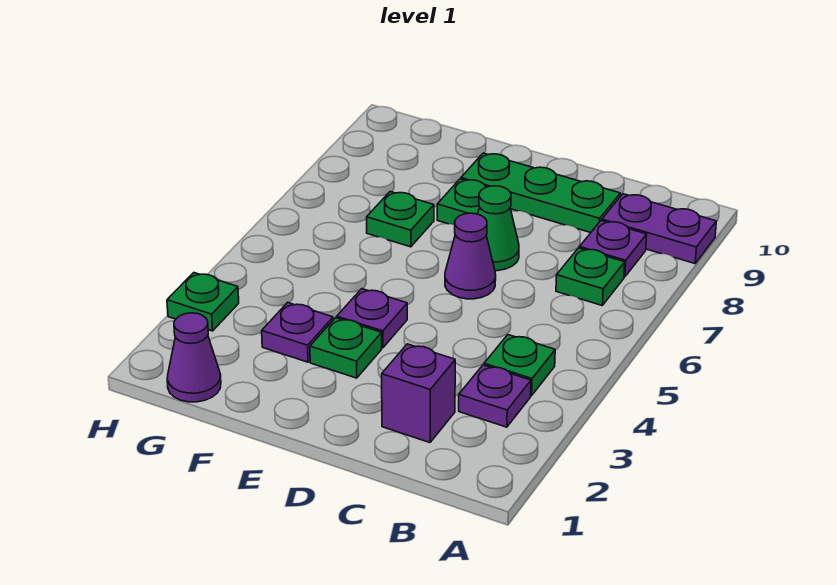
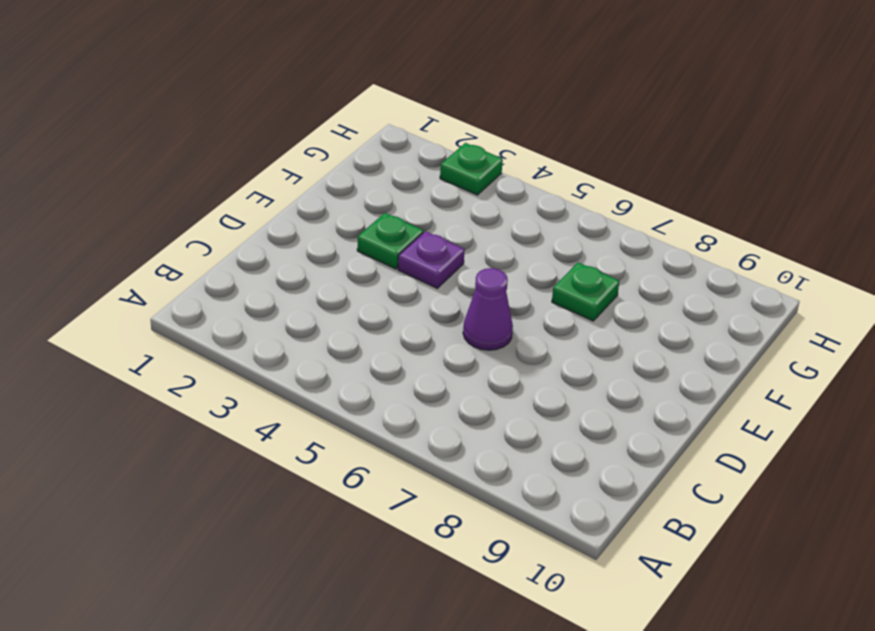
none -> purple 1x2 plate [602,194,716,264]
none -> purple 1x1 plate [459,365,531,427]
none -> green 1x1 plate [484,335,555,396]

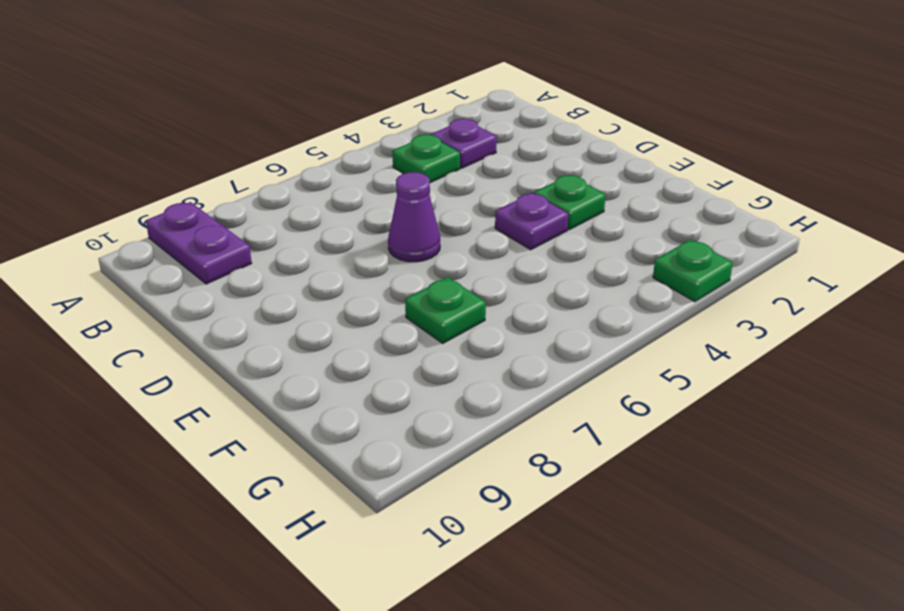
none -> green 1x1 plate [556,248,625,305]
none -> purple 1x1 plate [579,221,647,277]
none -> purple 1x1 brick [382,344,455,443]

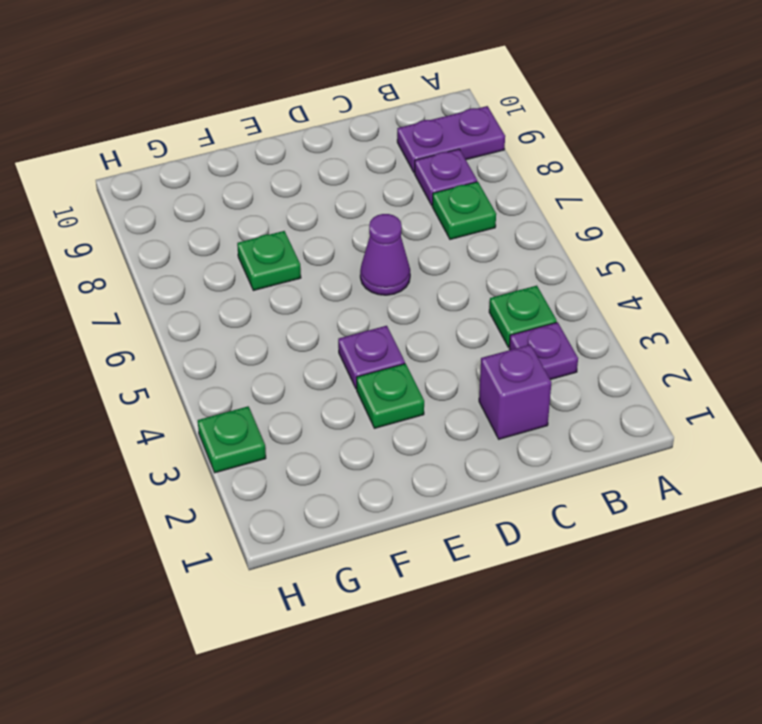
none -> green 1x3 plate [461,153,620,233]
none -> green 1x1 cone [478,186,519,271]
none -> green 1x1 plate [437,179,486,225]

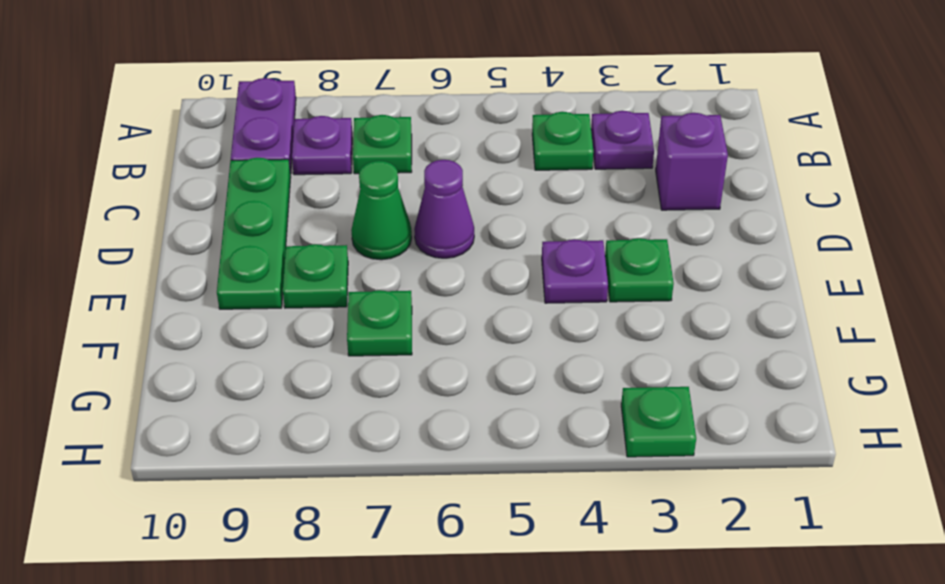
none -> purple 1x1 plate [262,302,333,362]
none -> purple 1x1 cone [167,313,221,402]

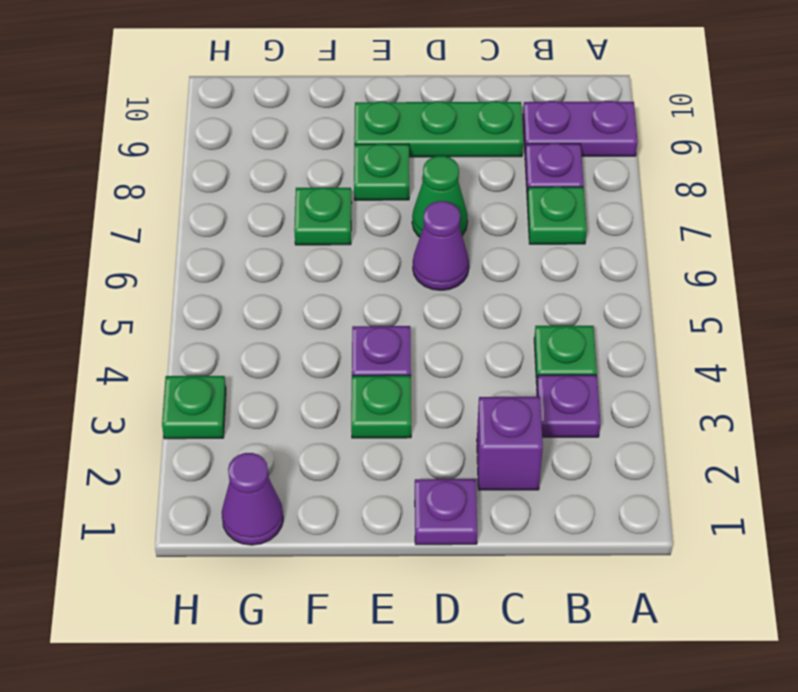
purple 1x1 plate [415,479,478,545] -> purple 1x1 plate moved to [262,302,333,362]

